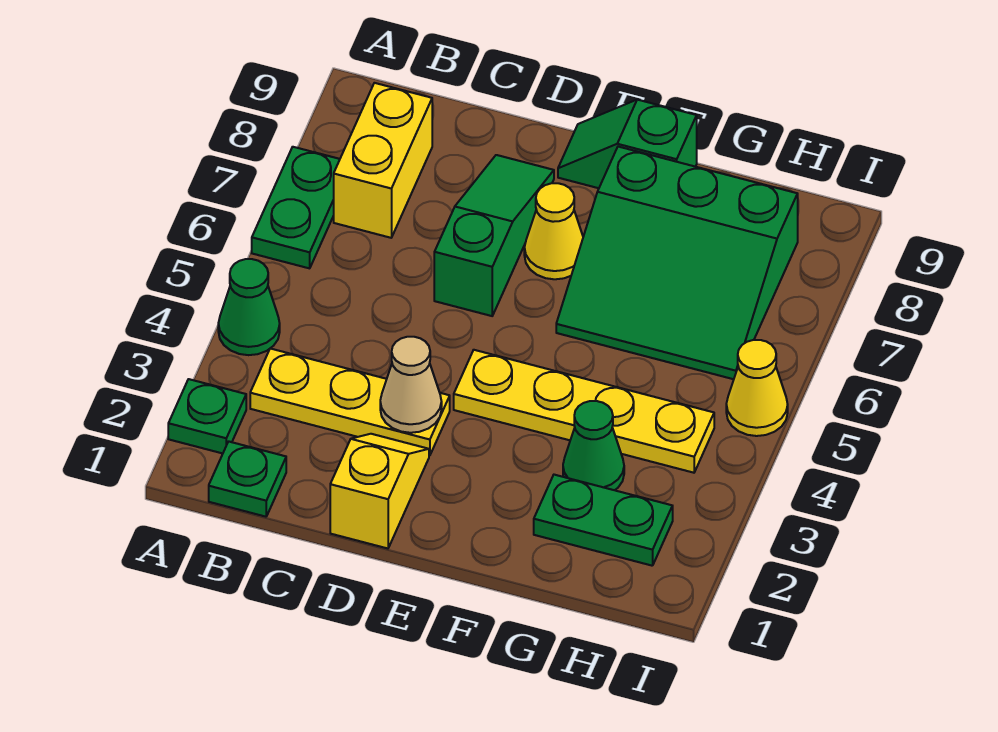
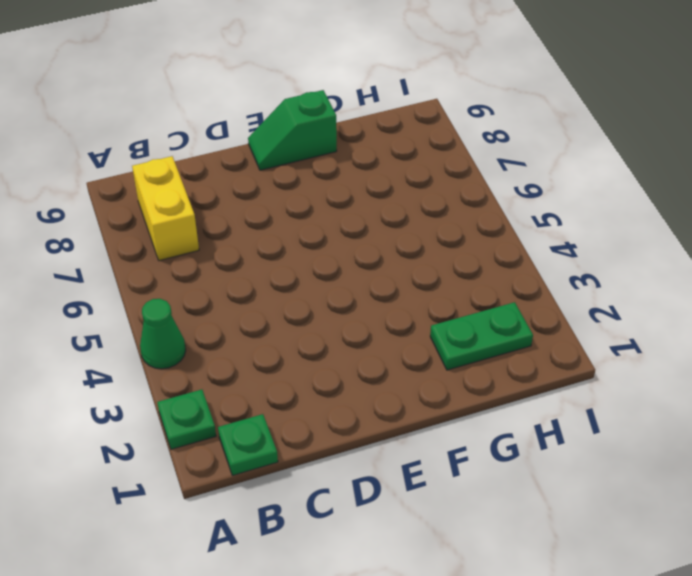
none -> green 1x2 plate [252,147,340,268]
none -> yellow 1x3 plate [250,349,450,456]
none -> yellow 1x2 slope [330,434,429,548]

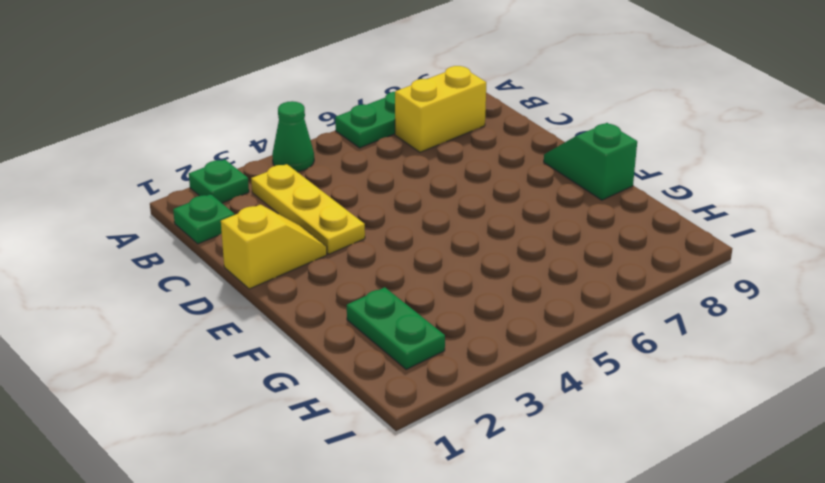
none -> green 1x3 slope [434,155,554,316]
none -> yellow 1x4 plate [454,350,714,473]
none -> yellow 1x1 cone [524,183,583,279]

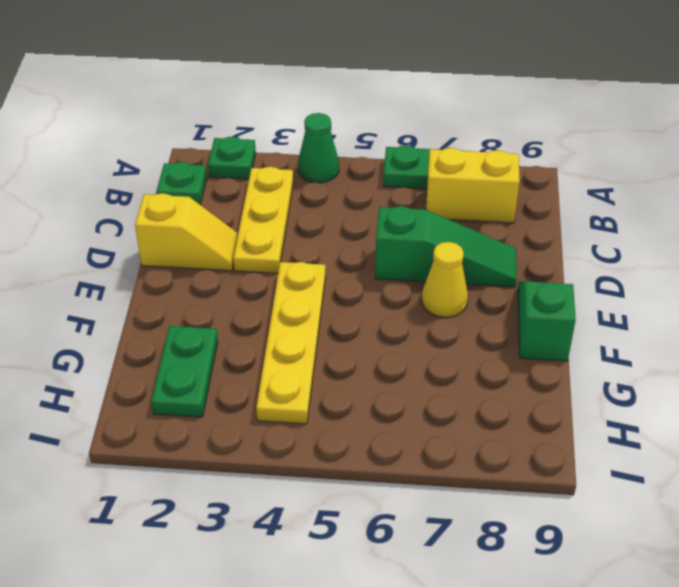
none -> green 3x3 slope [556,147,798,379]
none -> green 1x1 cone [563,401,624,490]
none -> yellow 1x1 cone [726,340,788,436]

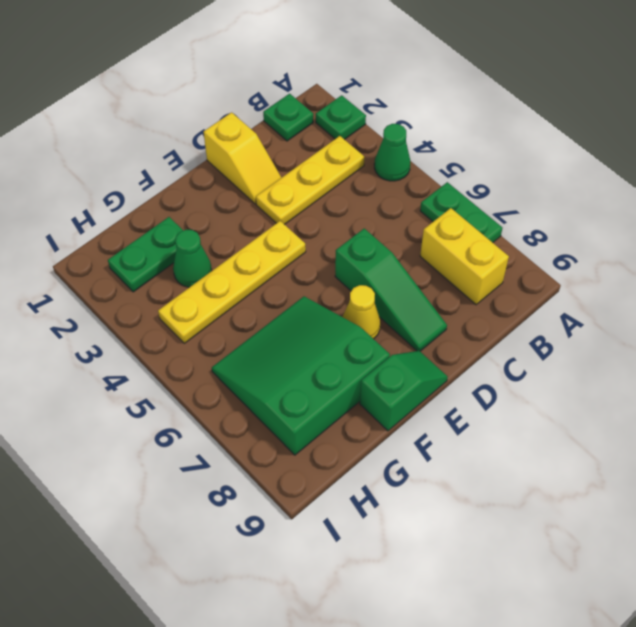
none -> yellow 1x1 cone [726,340,788,436]
none -> tan 1x1 cone [380,337,442,433]

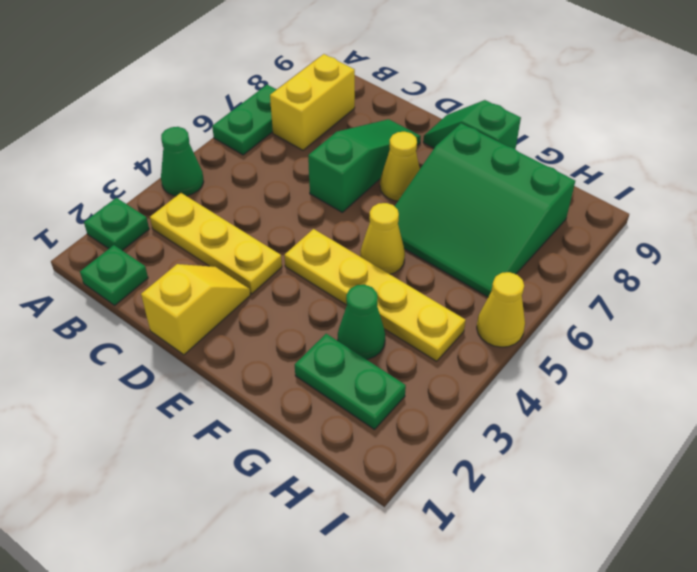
yellow 1x1 cone [360,203,405,274] -> none
none -> tan 1x1 cone [380,337,442,433]

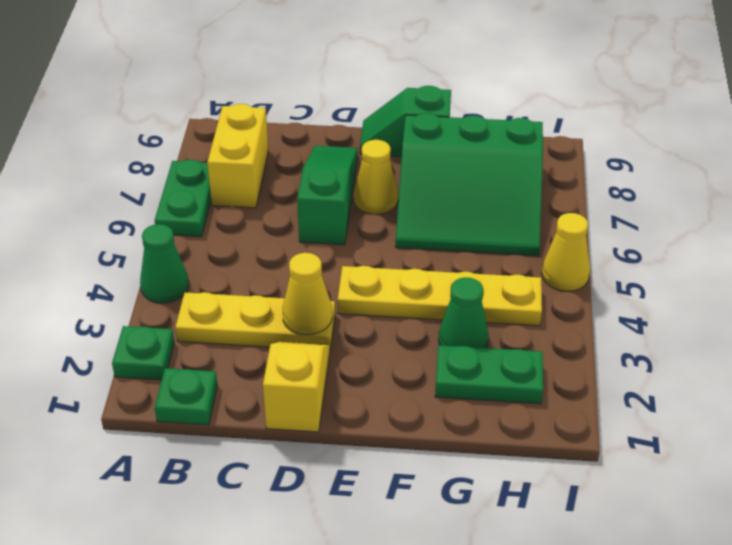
yellow 1x1 cone [282,253,332,335] -> tan 1x1 cone [380,337,442,433]

